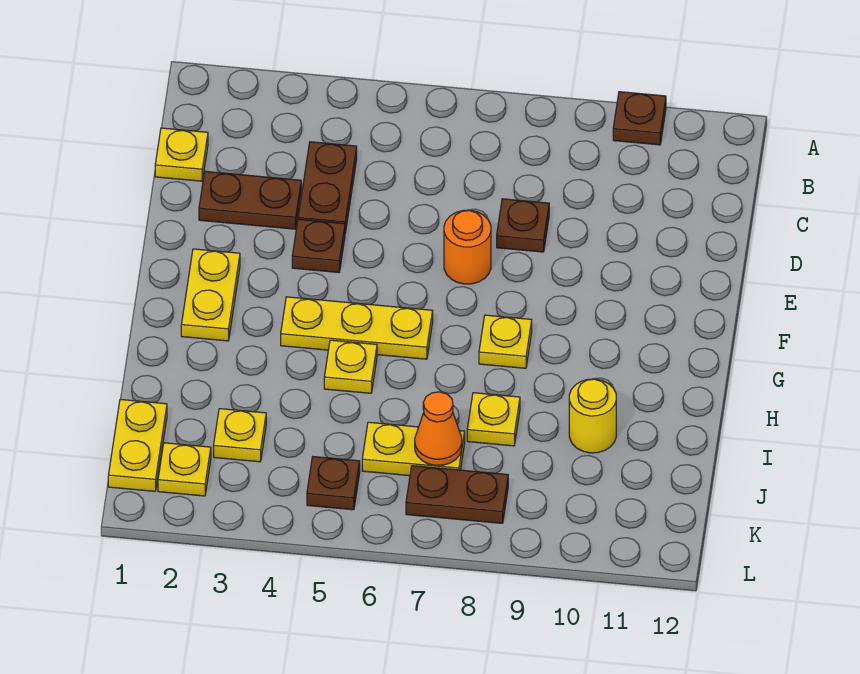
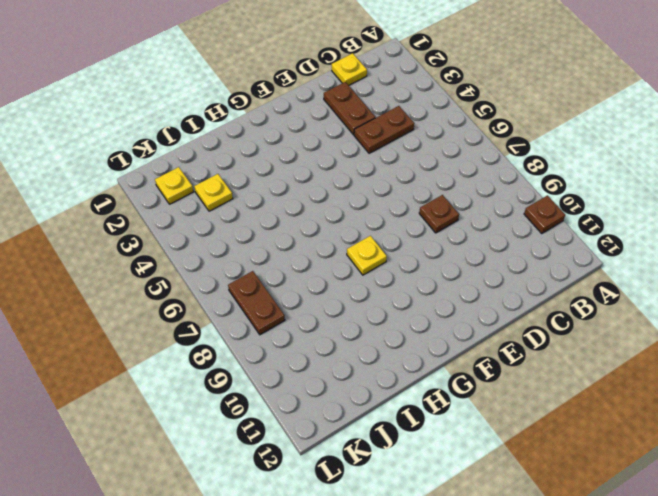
none -> brown 1x1 plate [292,219,345,273]
none -> orange 1x1 round brick [444,210,491,284]
none -> yellow 1x2 plate [181,249,240,341]

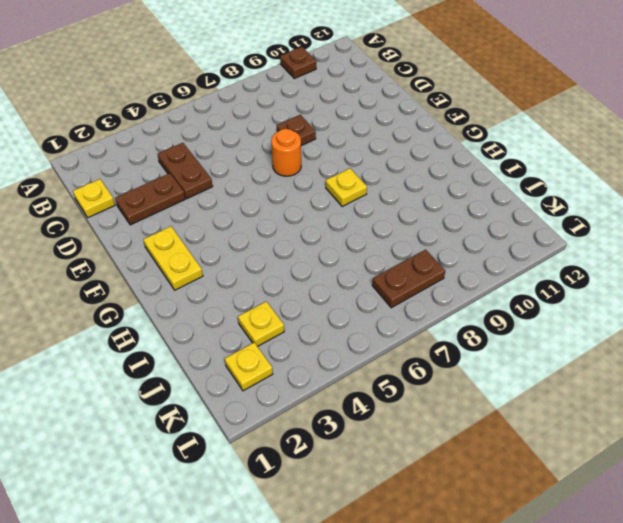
none -> brown 1x1 plate [292,219,345,273]
none -> yellow 1x3 plate [281,297,433,359]
none -> yellow 1x1 plate [324,340,377,393]

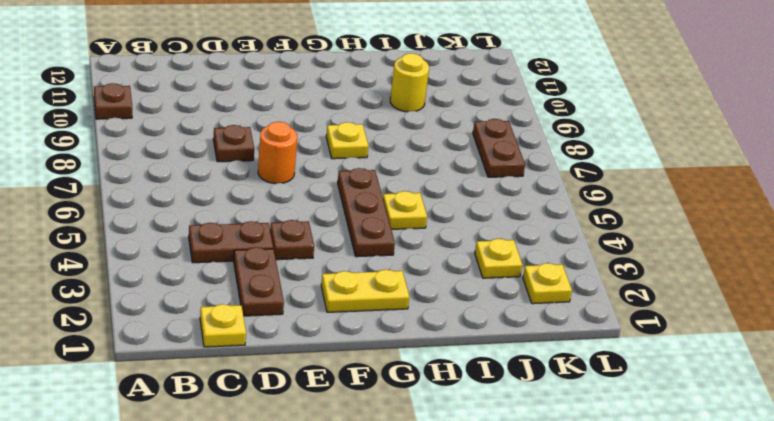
brown 1x3 plate [338,168,395,257] -> yellow 1x3 plate [281,297,433,359]
none -> yellow 1x1 plate [467,393,520,446]
none -> yellow 1x2 plate [108,399,167,491]
none -> yellow 1x2 plate [362,422,465,476]

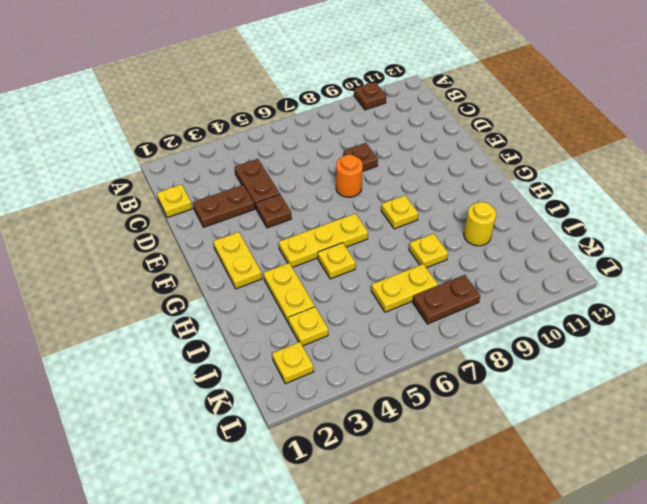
yellow 1x2 plate [263,263,315,323] -> yellow 1x2 plate moved to [108,399,167,491]
none -> brown 1x1 plate [307,457,360,510]
none -> orange 1x1 cone [415,392,462,466]

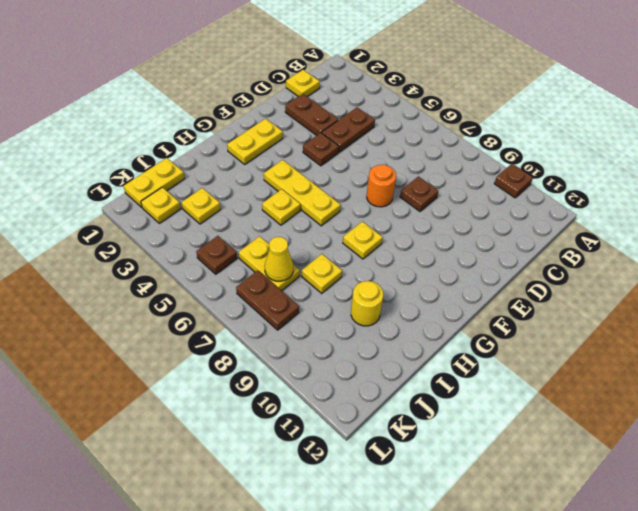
yellow 1x1 cone [265,237,293,281] -> orange 1x1 cone [415,392,462,466]

